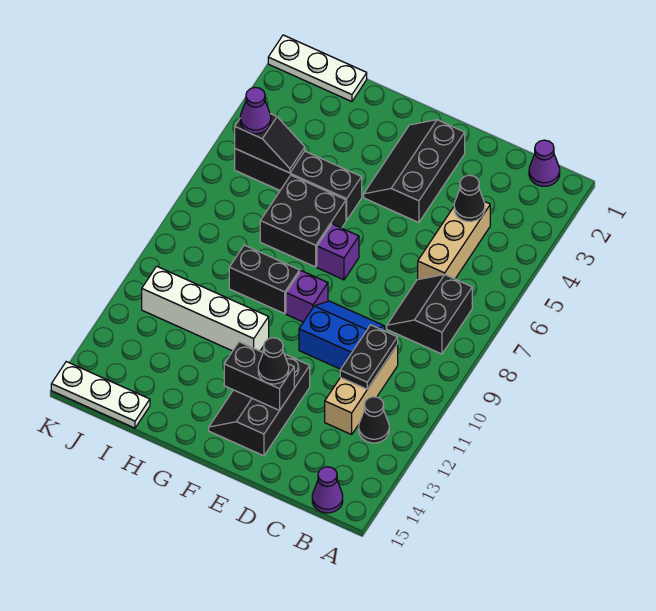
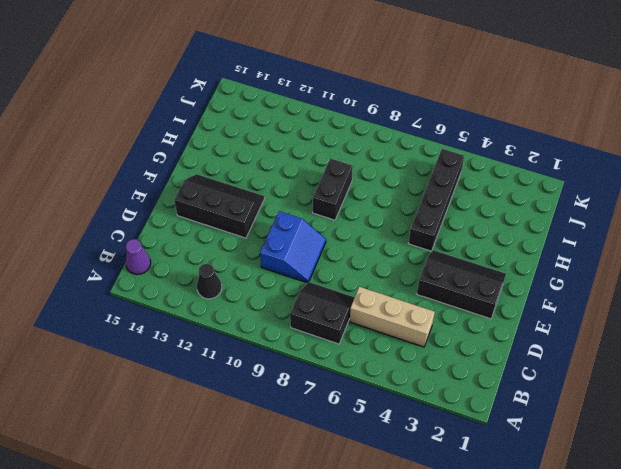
none -> purple 1x1 cone [529,140,560,186]
none -> tan 1x3 brick [325,344,398,435]
none -> purple 1x1 brick [317,224,359,280]

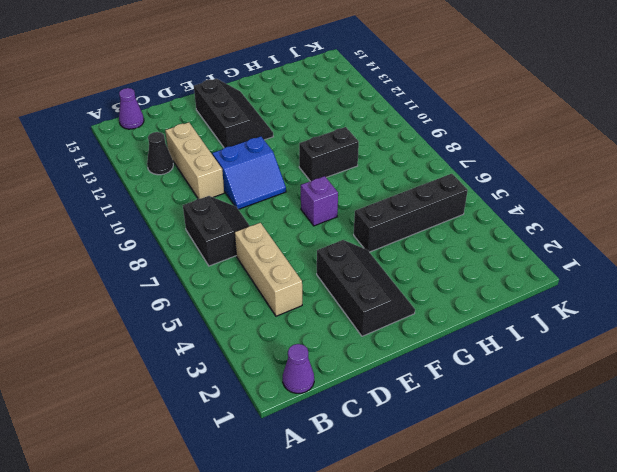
none -> purple 1x1 brick [286,271,328,322]
none -> black 2x2 brick [260,175,346,267]
none -> white 1x4 brick [142,266,269,351]

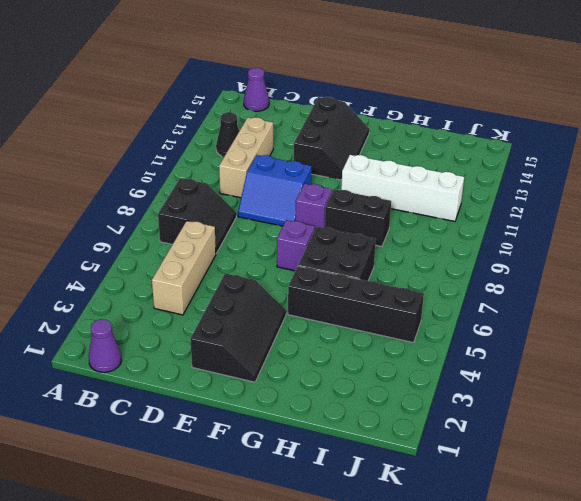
none -> white 1x3 plate [268,35,367,102]
none -> white 1x3 plate [51,362,150,428]
none -> black 1x1 cone [454,175,485,222]

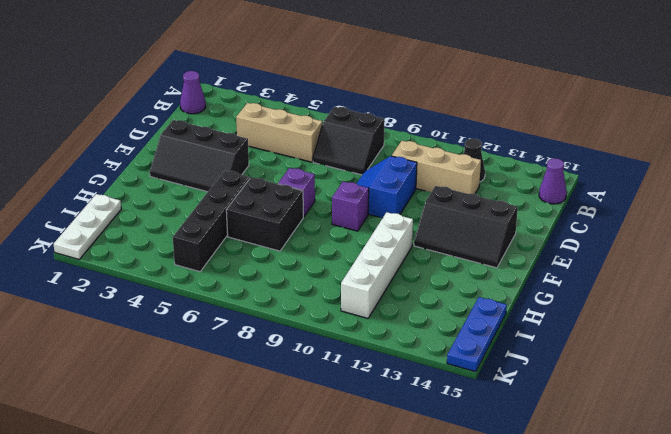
blue 1x3 plate [447,297,507,372] -> white 1x3 plate [51,362,150,428]
none -> black 1x2 brick [229,245,300,314]
none -> black 1x1 cone [454,175,485,222]
none -> black 1x2 plate [340,325,398,389]

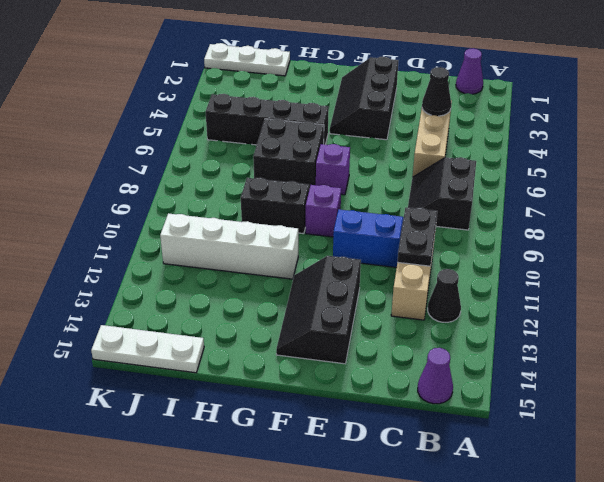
none -> black 1x2 brick [224,342,294,411]
none -> black 1x2 slope [235,114,305,173]
none -> black 1x1 cone [258,338,289,384]

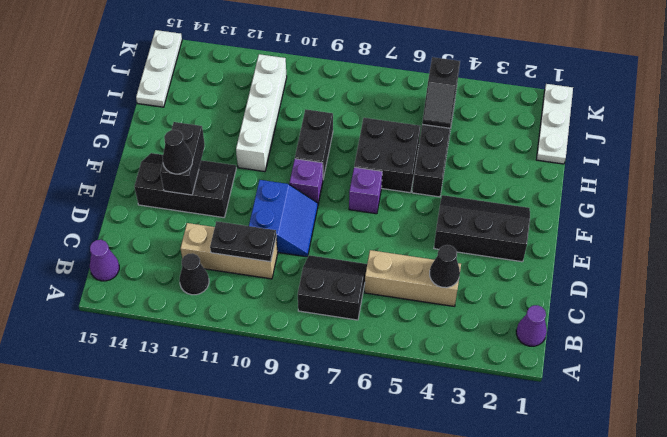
none -> purple 1x1 cone [240,87,271,134]

